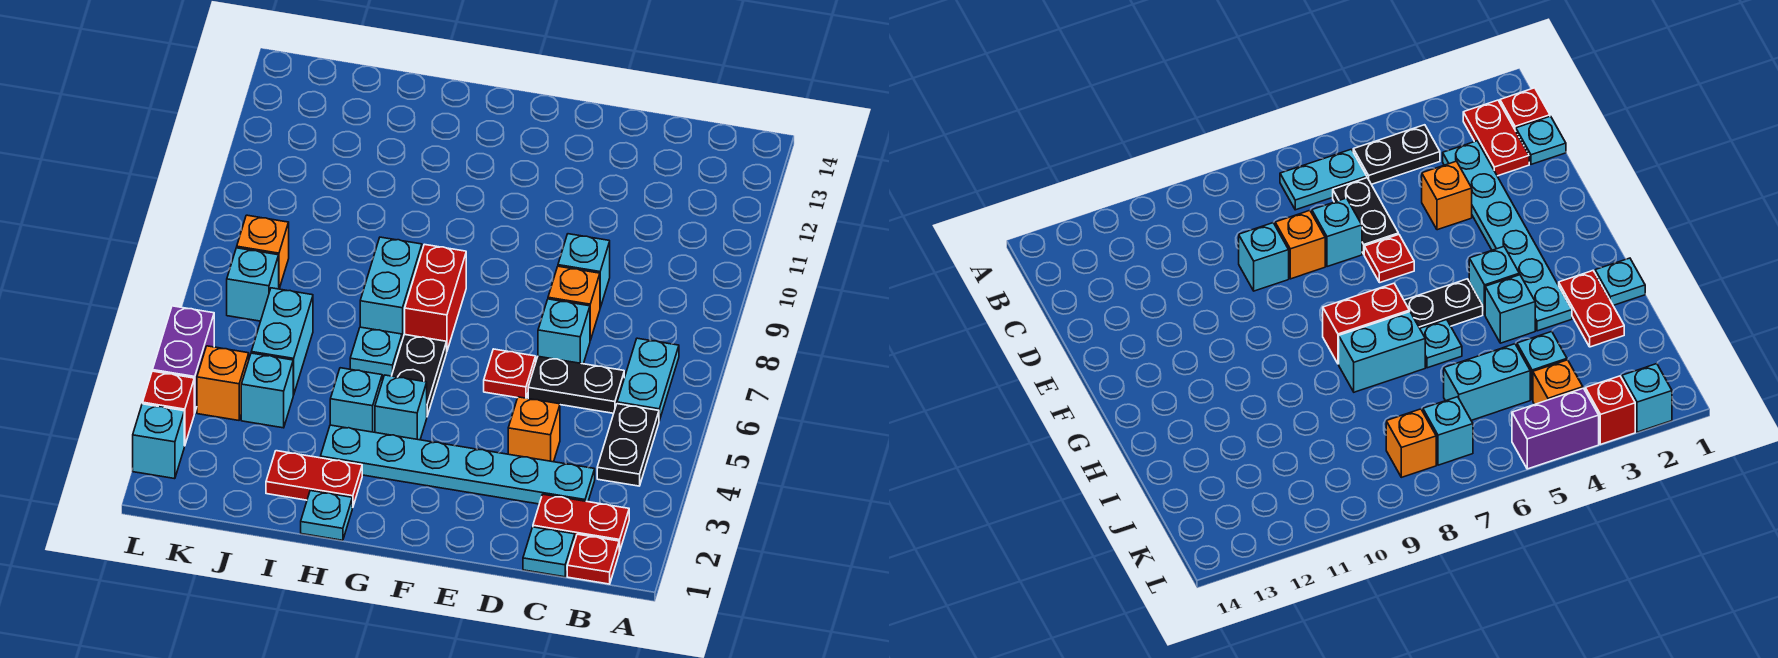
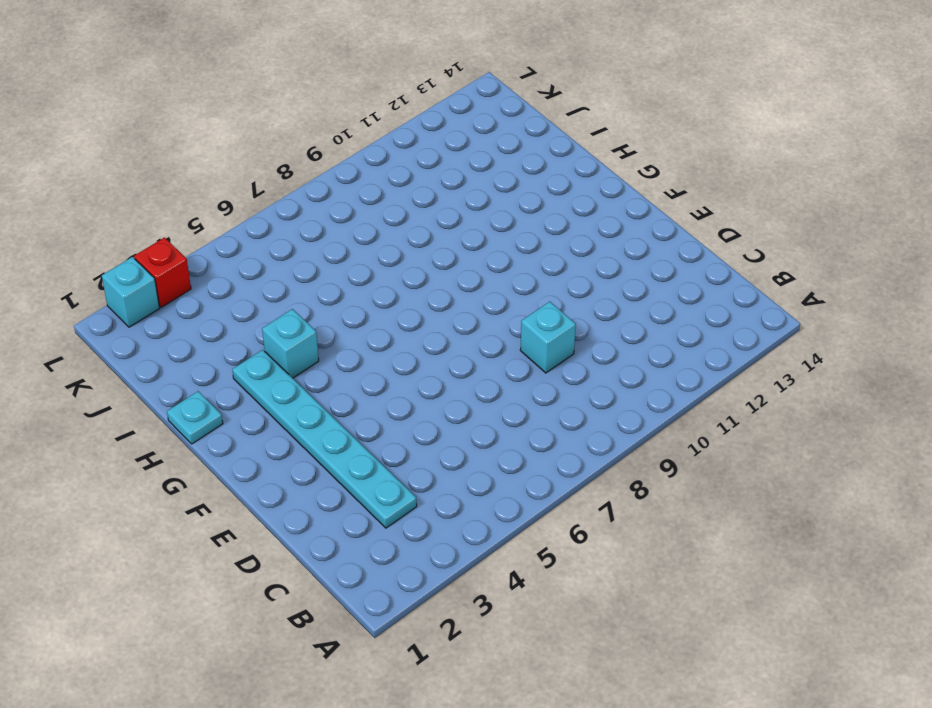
none -> red 1x1 plate [567,534,619,584]
none -> red 1x2 plate [533,494,629,551]
none -> black 1x2 plate [597,404,659,486]

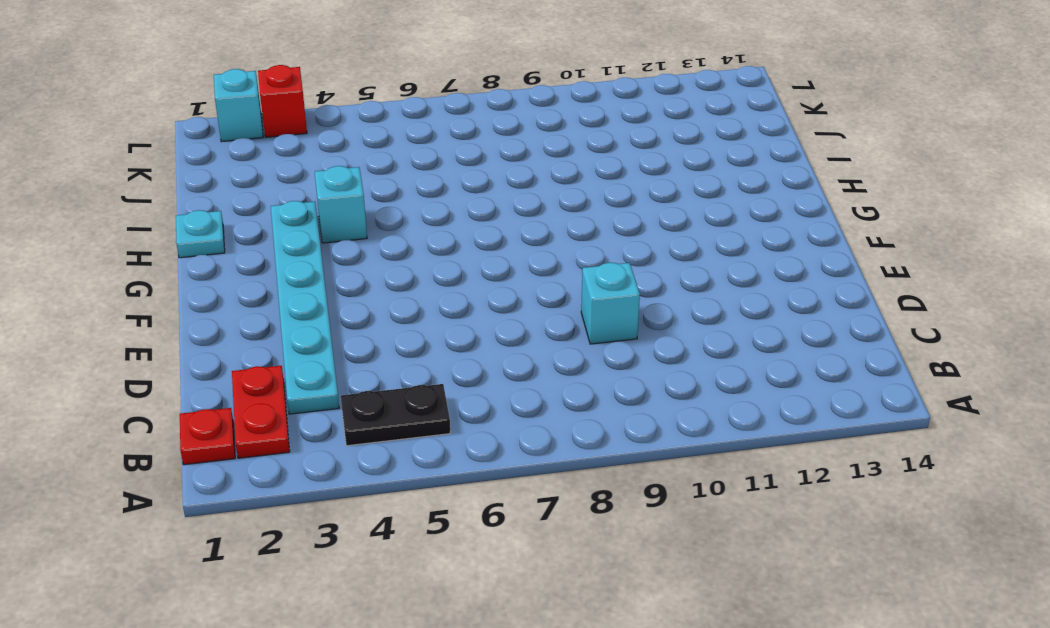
none -> cyan 1x2 plate [617,338,679,421]
none -> cyan 1x1 plate [523,527,575,577]
none -> black 1x2 plate [528,356,624,413]

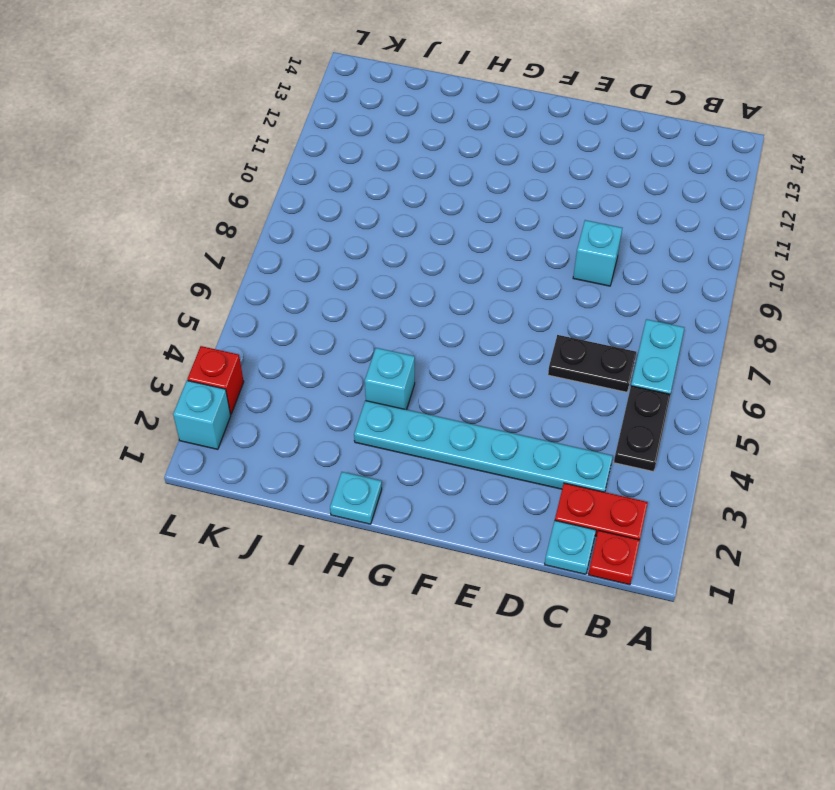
none -> orange 1x1 brick [508,397,560,462]
none -> cyan 1x1 brick [538,299,590,364]
none -> orange 1x1 brick [548,266,600,340]

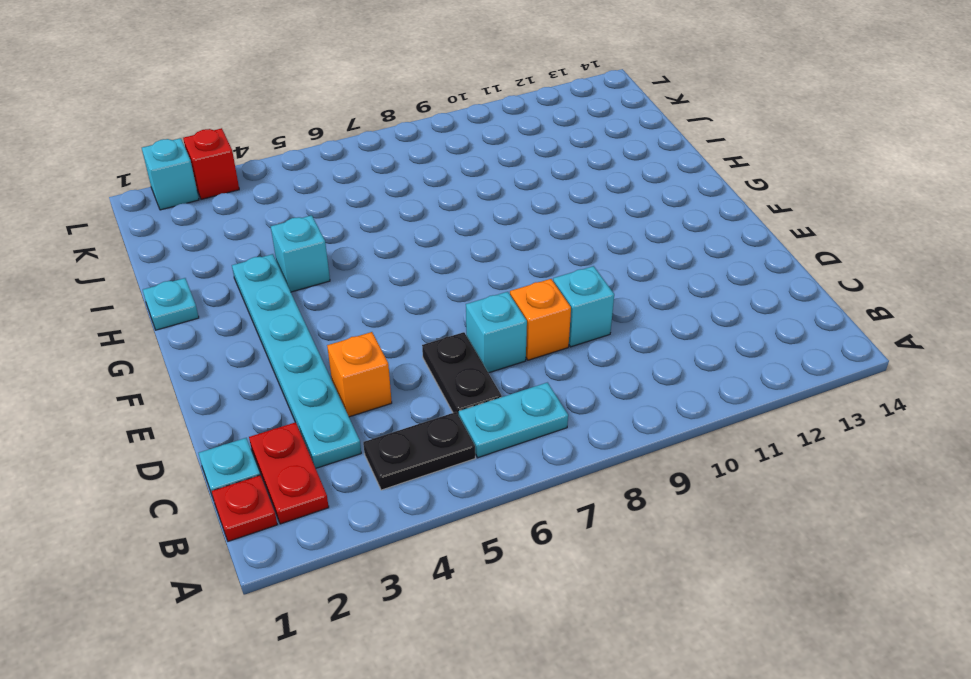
none -> red 1x1 plate [484,349,536,398]
none -> cyan 1x1 brick [375,375,427,440]
none -> black 1x2 plate [392,335,447,416]

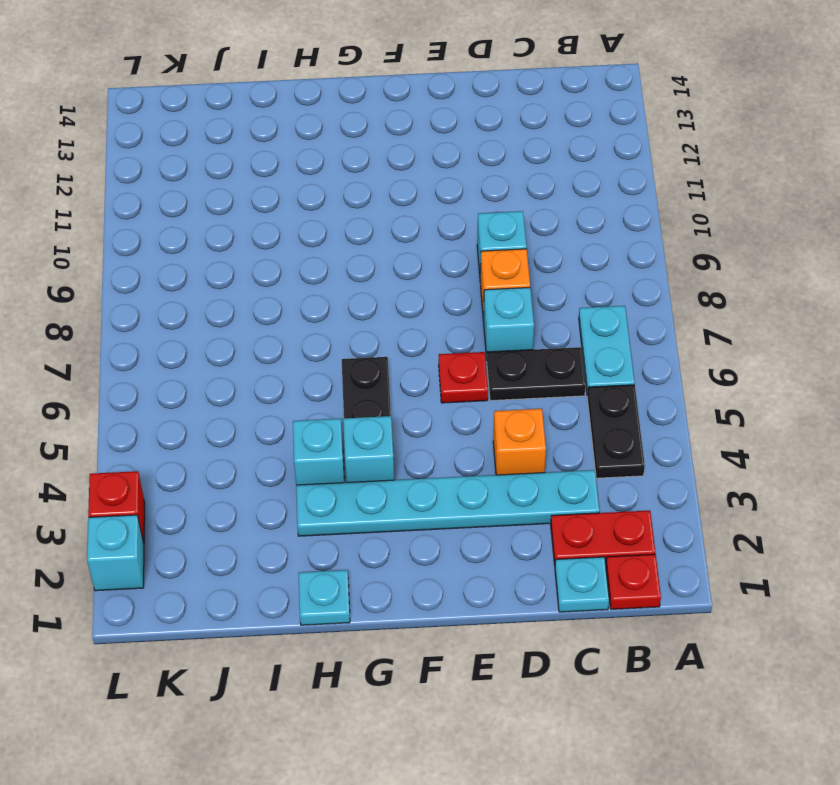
none -> red 1x2 brick [405,244,466,350]
none -> red 1x2 plate [266,451,362,508]
none -> cyan 1x1 plate [350,327,402,376]

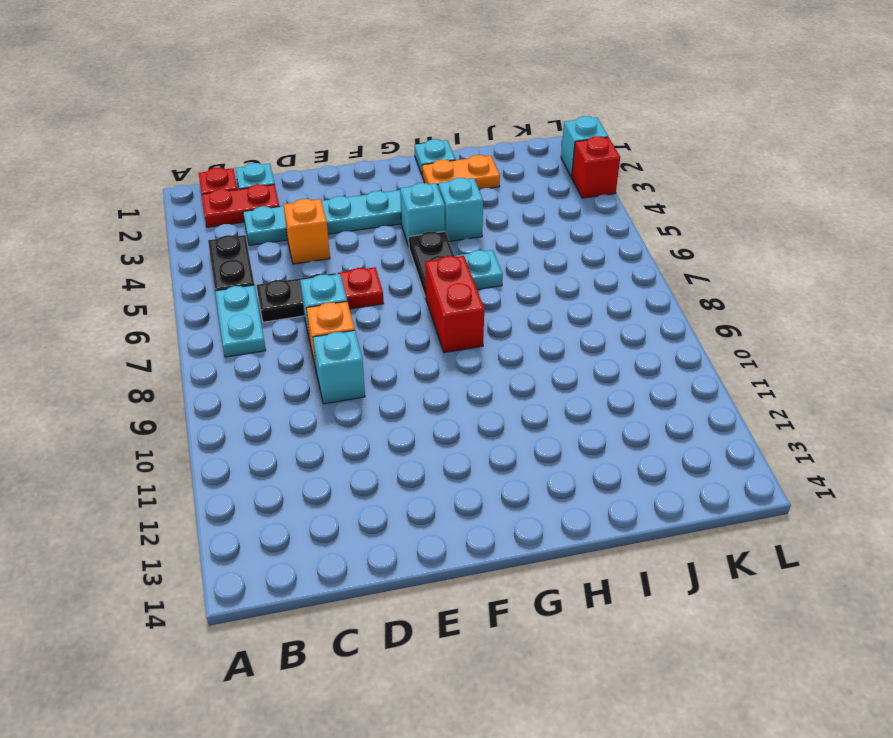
orange 1x2 plate [422,155,500,190] -> red 1x2 plate [266,451,362,508]
none -> cyan 1x2 brick [360,237,422,340]
none -> cyan 1x1 brick [241,353,293,428]
none -> cyan 1x2 brick [251,288,313,395]

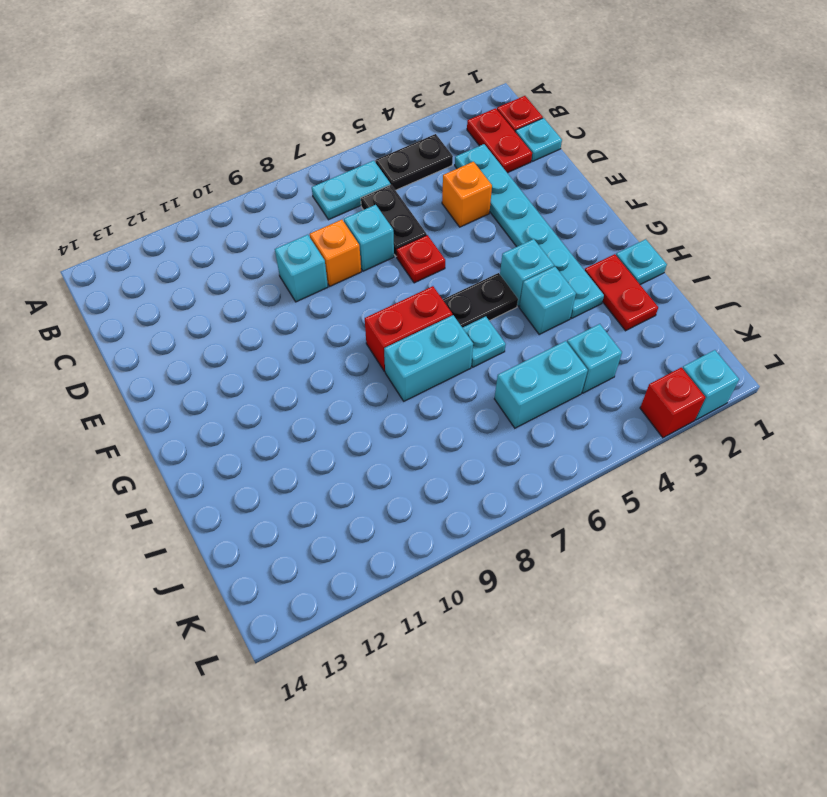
none -> orange 1x1 brick [197,346,249,420]
none -> cyan 1x1 brick [227,248,279,321]
none -> orange 1x1 brick [237,215,289,289]

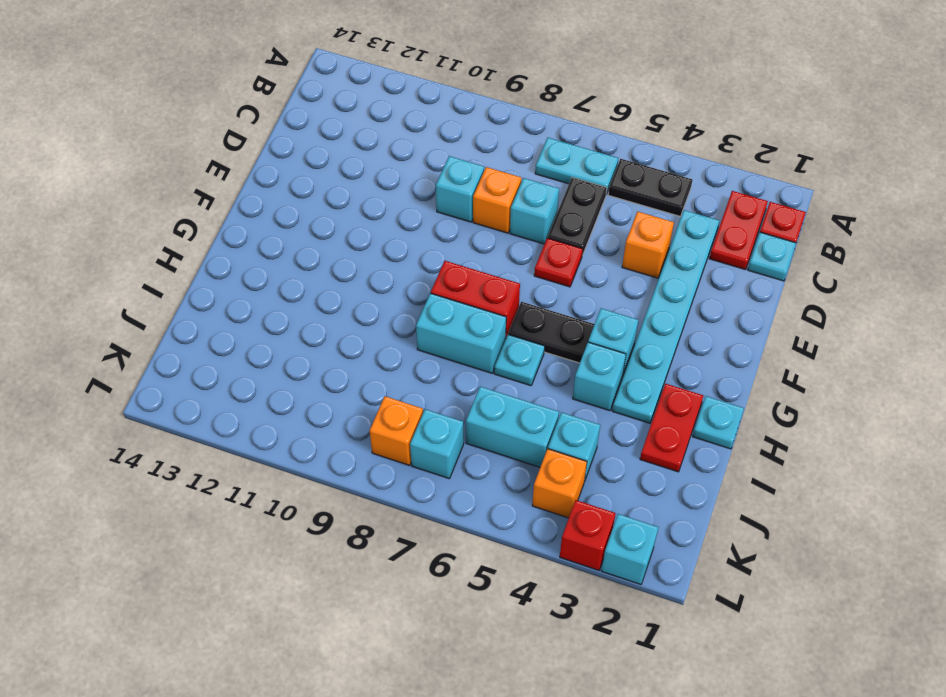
none -> purple 1x2 brick [153,306,214,413]

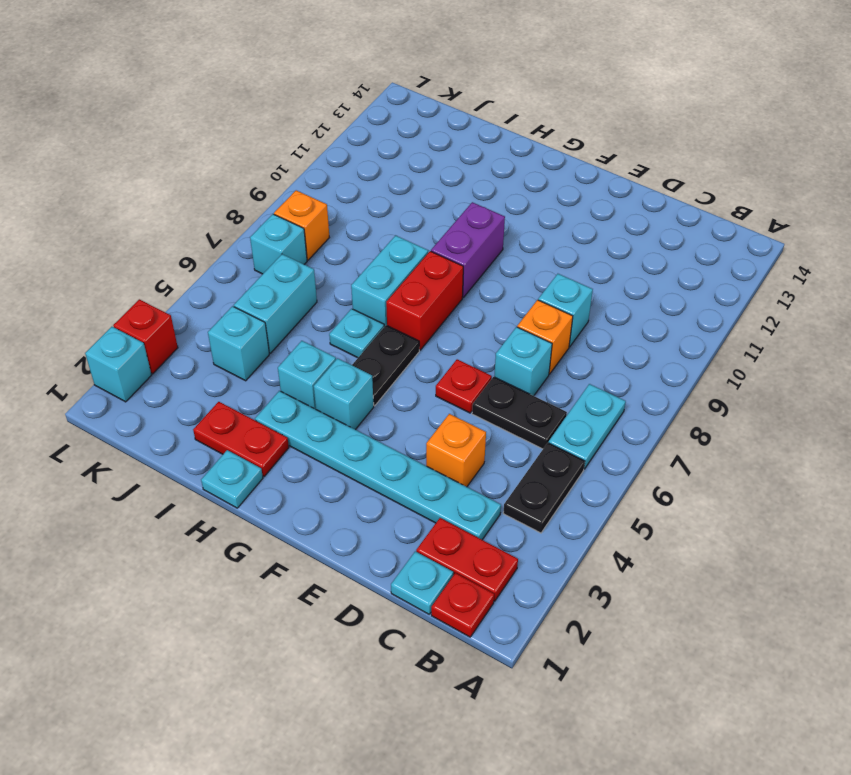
purple 1x2 brick [431,202,505,297] -> purple 1x2 brick moved to [153,306,214,413]
none -> orange 1x1 brick [197,346,249,420]

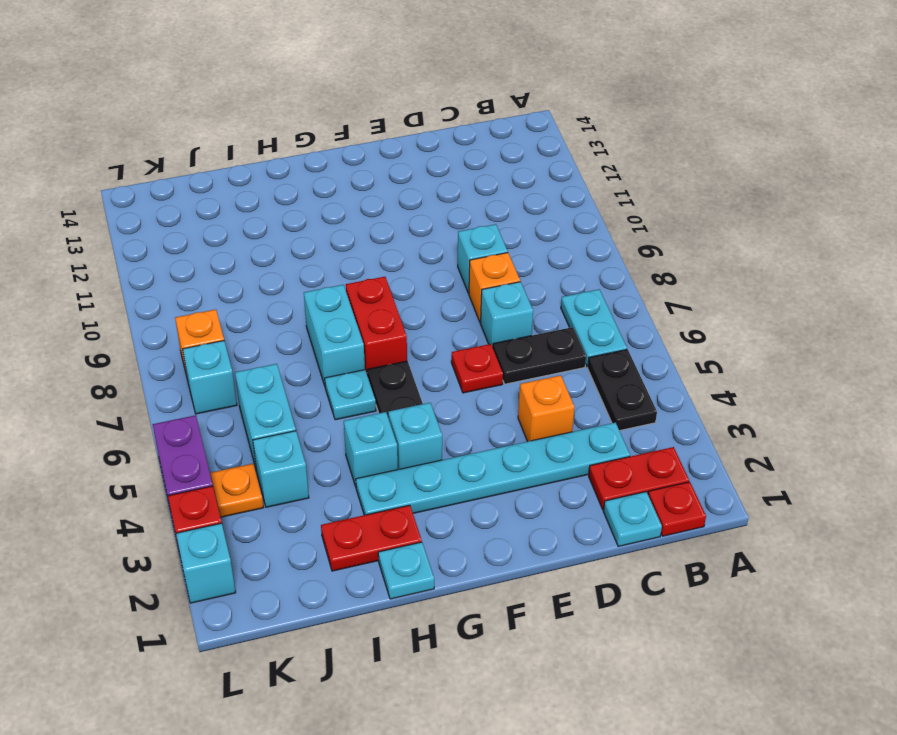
orange 1x1 plate [210,464,264,517] -> orange 1x1 brick [197,346,249,420]

